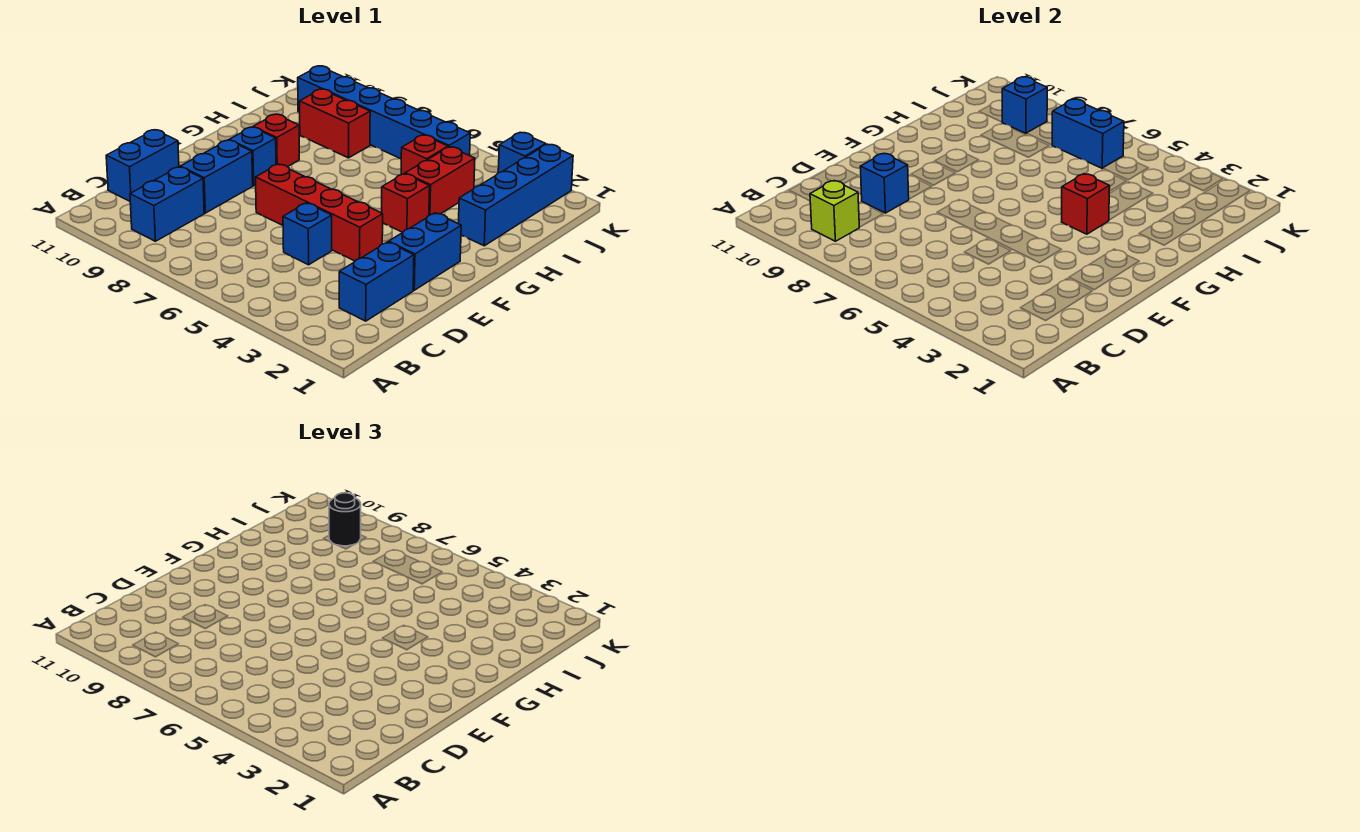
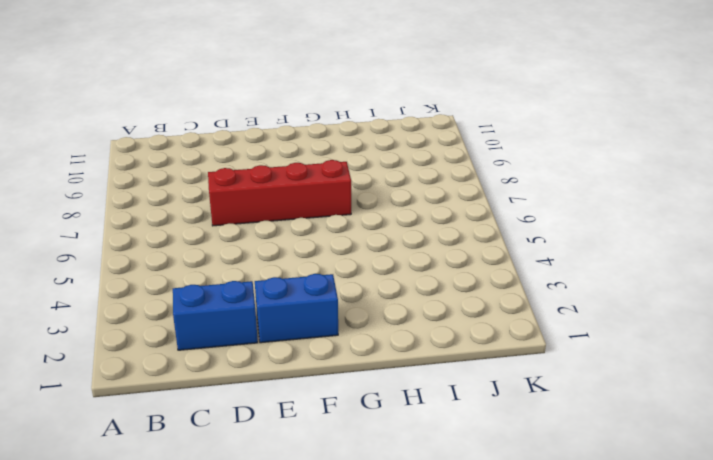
red 1x4 brick [208,160,351,226] -> red 1x4 brick turned to [256,164,383,261]
none -> blue 1x2 brick [130,167,204,241]
none -> blue 1x2 brick [106,130,179,201]
none -> blue 1x1 brick [283,203,332,265]

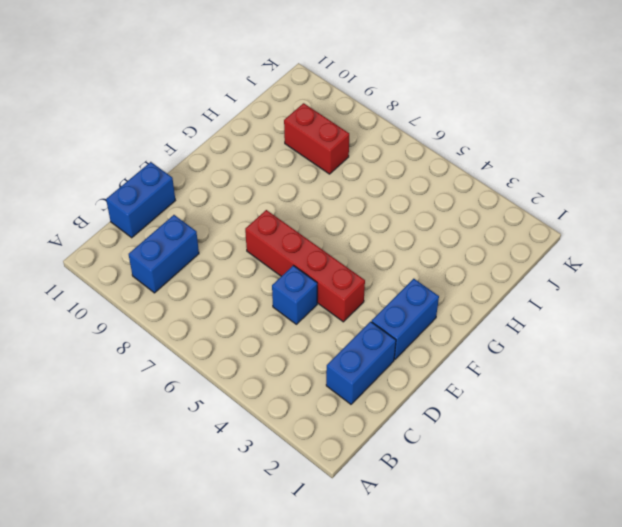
none -> blue 1x2 brick [180,140,253,213]
none -> blue 1x1 brick [230,127,276,186]
none -> red 1x1 brick [382,174,430,232]

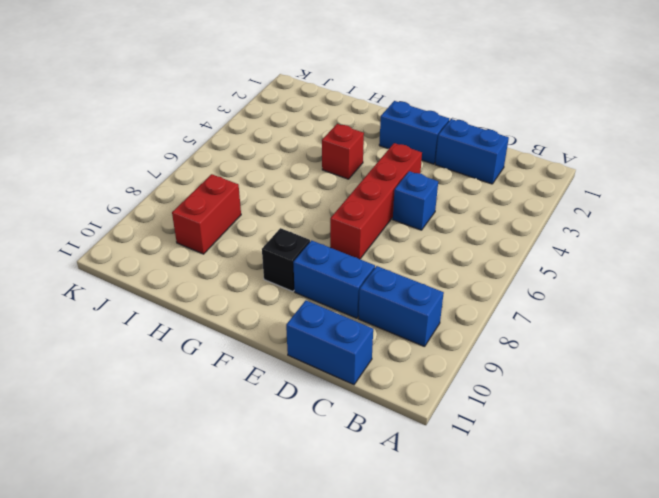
black 1x1 brick [262,228,310,291] -> blue 1x1 brick [230,127,276,186]
none -> red 1x1 brick [253,114,299,167]
none -> blue 1x4 brick [459,144,573,246]
none -> red 1x2 brick [405,147,475,215]

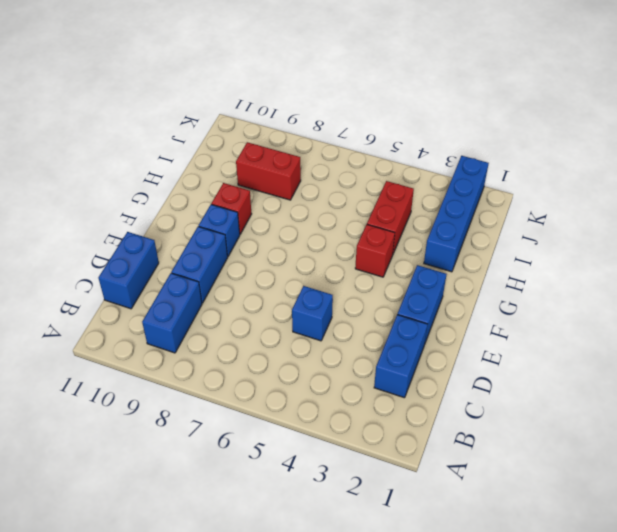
none -> red 1x4 brick [256,164,383,261]
none -> red 1x1 brick [401,135,448,175]
none -> blue 1x6 brick [298,66,470,159]

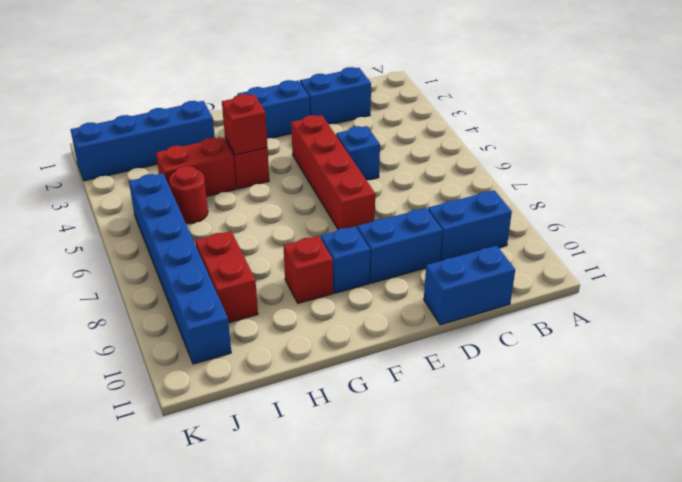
red 1x1 round brick [169,166,208,224] -> red 1x1 brick [401,135,448,175]
none -> blue 1x1 brick [498,133,546,173]
none -> lime 1x1 brick [810,181,859,241]
none -> blue 1x1 brick [860,154,909,213]

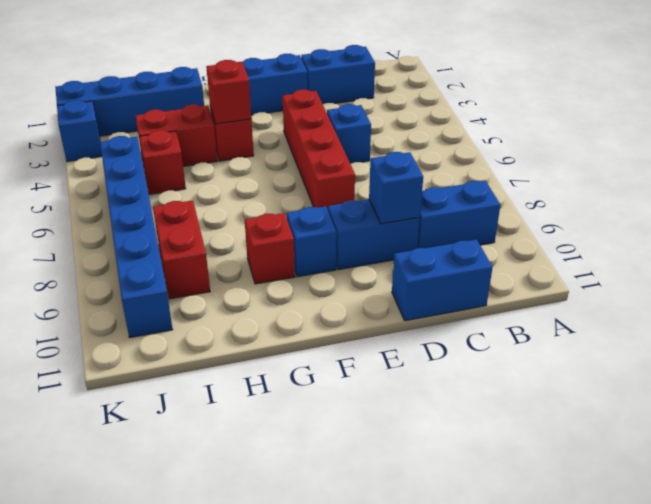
none -> lime 1x1 brick [810,181,859,241]
none -> blue 1x2 brick [1052,99,1124,168]
none -> blue 1x1 brick [1002,77,1047,133]

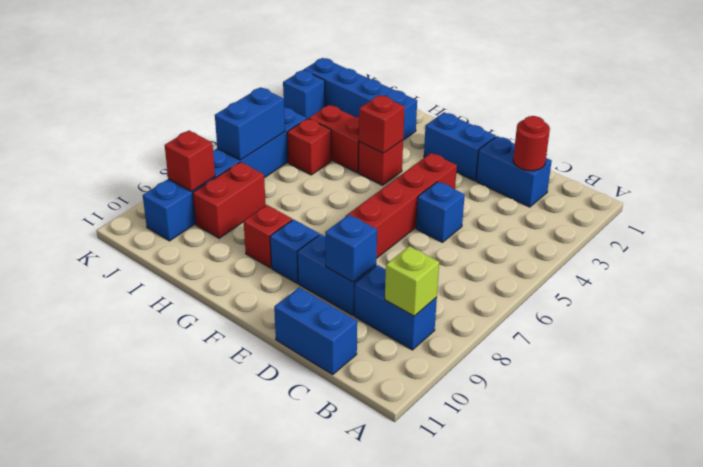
red 1x1 round brick [513,116,550,171] -> none
red 1x1 brick [165,130,215,191] -> blue 1x1 brick [1002,77,1047,133]
none -> black 1x1 round brick [329,493,361,546]

